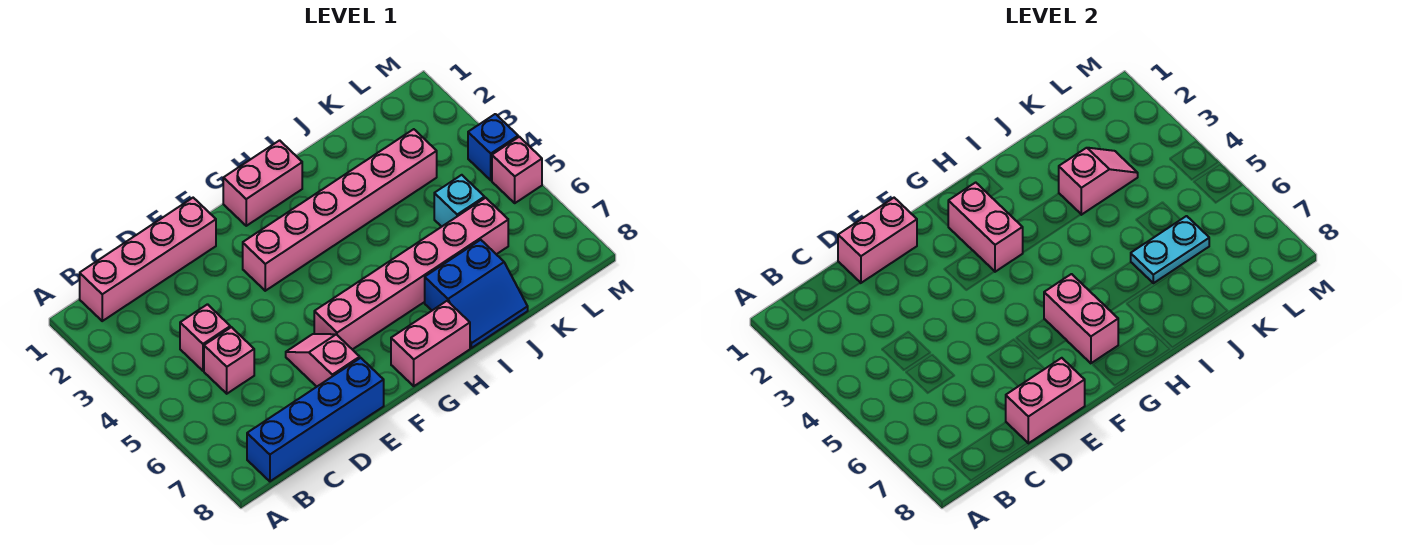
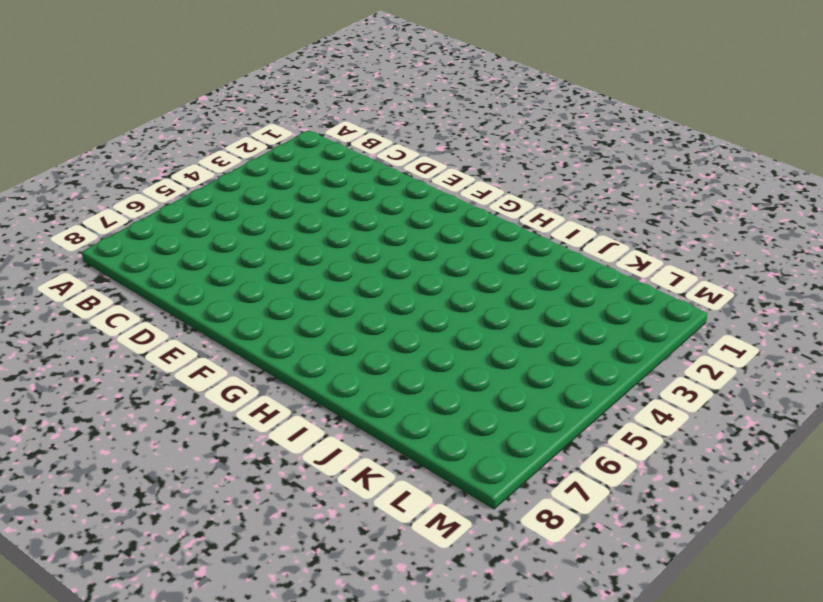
none -> pink 1x4 brick [80,198,216,321]
none -> blue 1x4 brick [247,358,384,481]
none -> pink 1x1 brick [180,304,230,371]

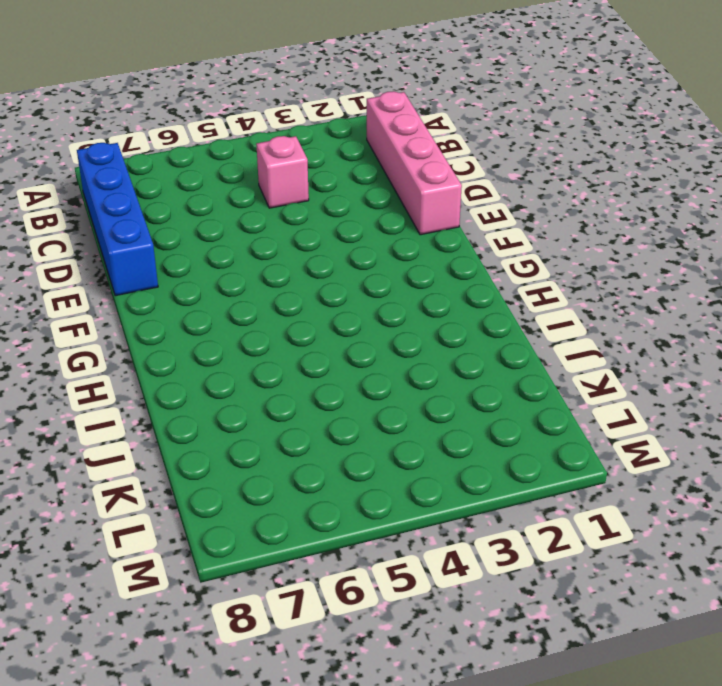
none -> pink 1x1 brick [204,327,254,394]
none -> pink 1x2 slope [286,334,360,387]
none -> pink 1x6 brick [243,129,437,291]

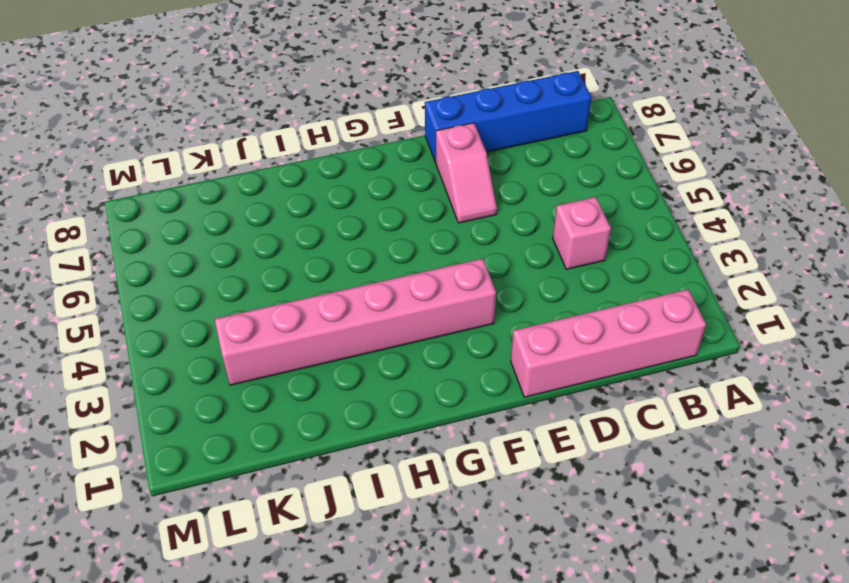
none -> pink 1x1 brick [204,327,254,394]
none -> pink 1x6 brick [314,198,508,350]
none -> pink 1x2 brick [223,140,302,226]

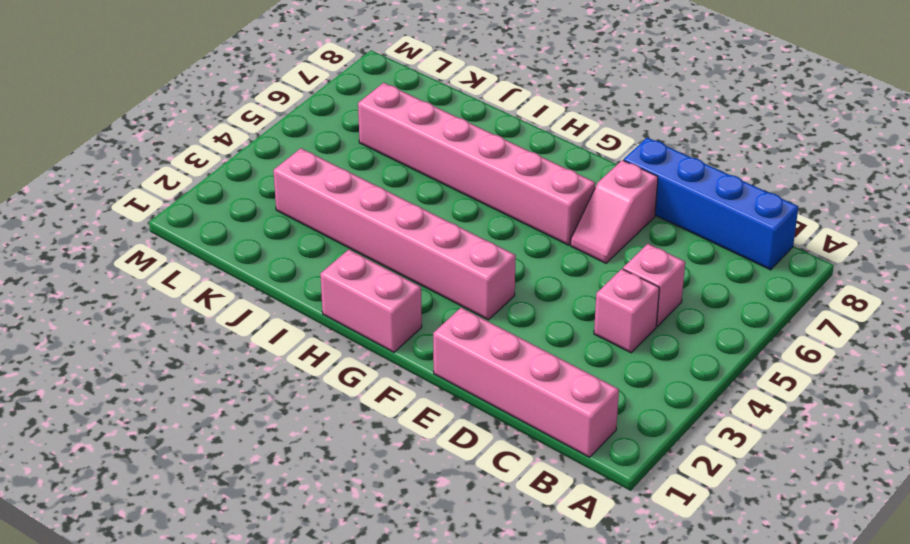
none -> pink 1x2 brick [391,301,470,386]
none -> blue 2x2 slope [425,240,528,348]
none -> cyan 1x1 brick [434,175,485,227]

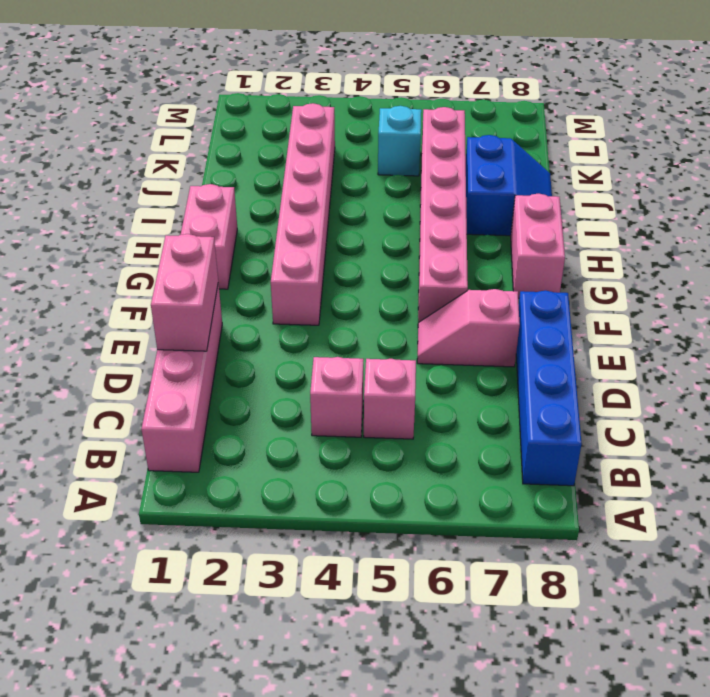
none -> blue 1x1 brick [468,114,518,180]
none -> pink 1x1 brick [492,137,542,203]
none -> pink 1x2 brick [1006,358,1085,443]

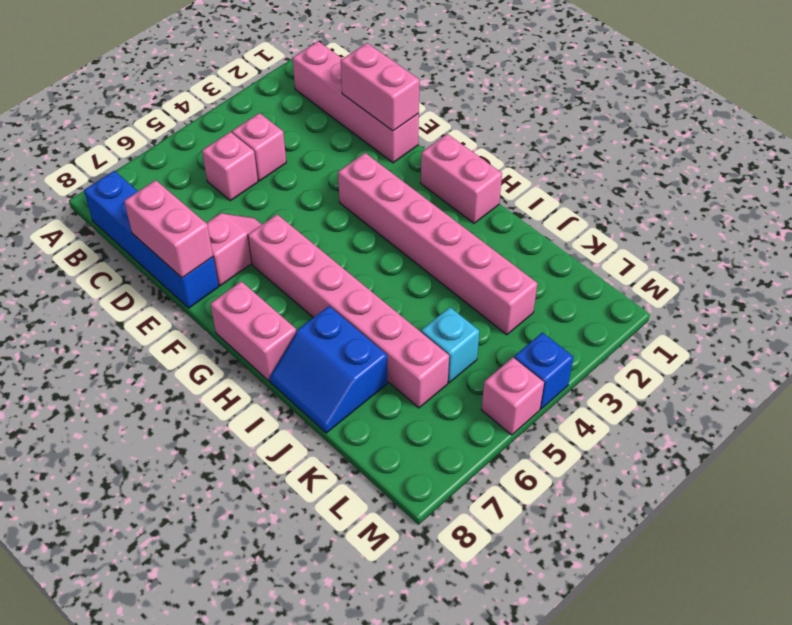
none -> pink 1x2 brick [948,182,1023,272]
none -> pink 1x2 brick [1044,274,1118,363]
none -> pink 1x2 slope [1059,148,1138,215]

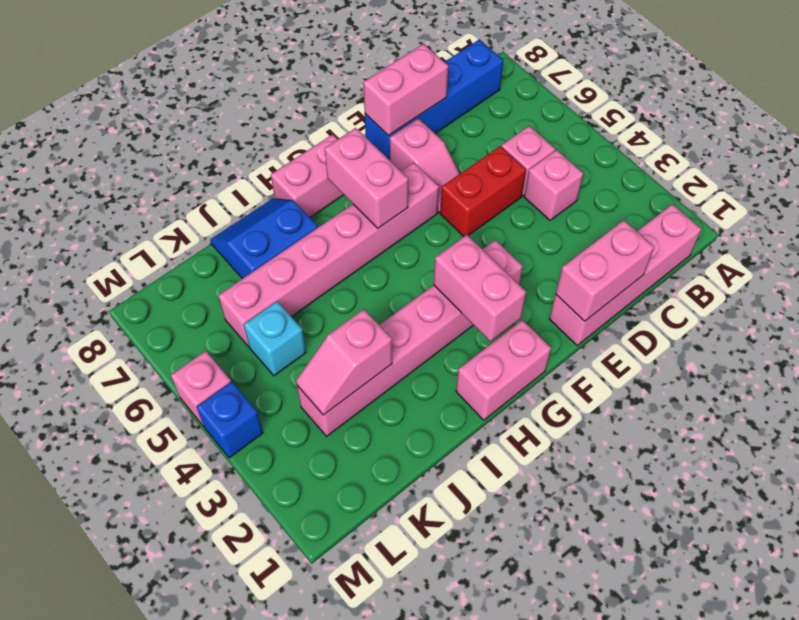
red 1x2 brick [440,146,526,236] -> none
none -> cyan 1x2 plate [1131,216,1209,283]

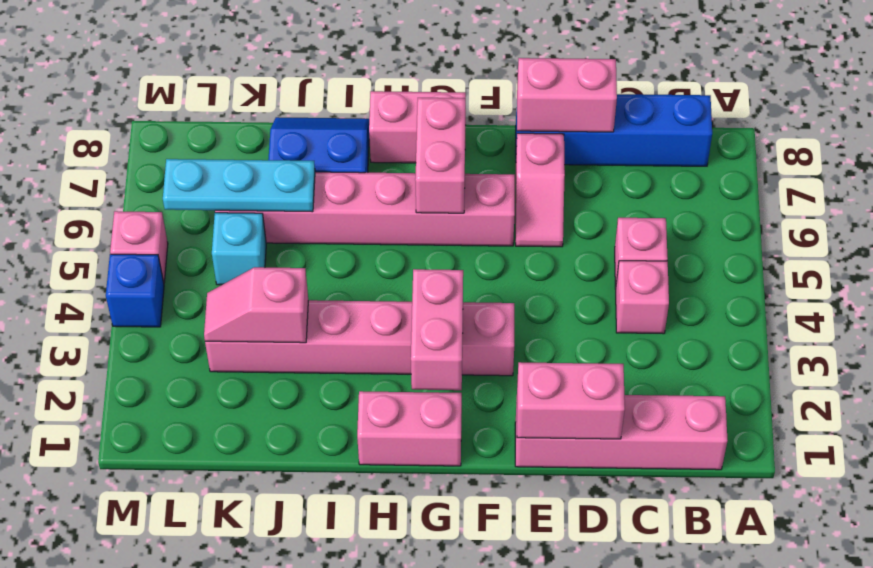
cyan 1x3 plate [163,159,315,212] -> cyan 1x2 plate [1131,216,1209,283]

